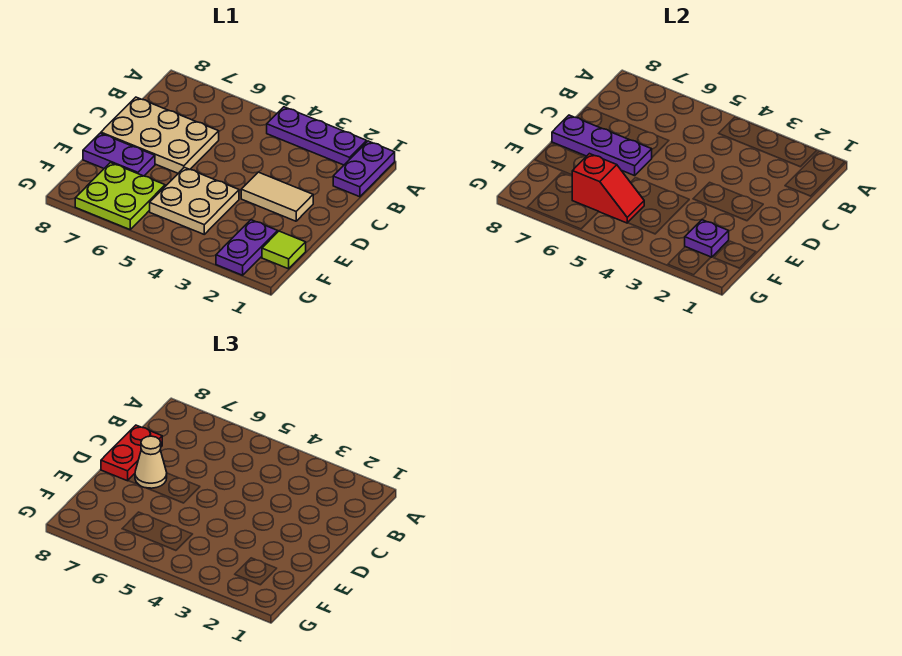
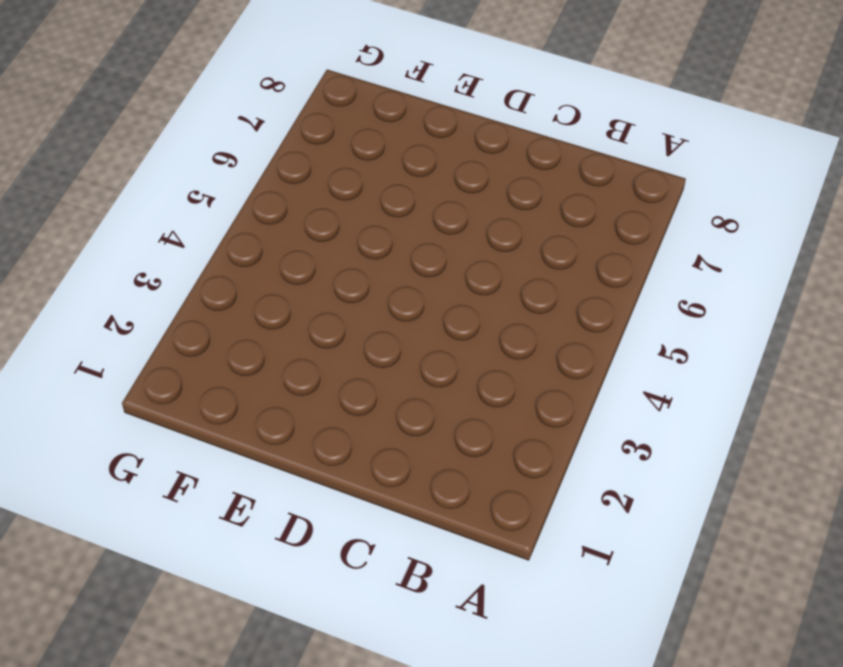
none -> purple 1x2 plate [333,141,395,197]
none -> purple 1x3 plate [267,107,367,165]
none -> tan 2x3 plate [101,97,219,173]

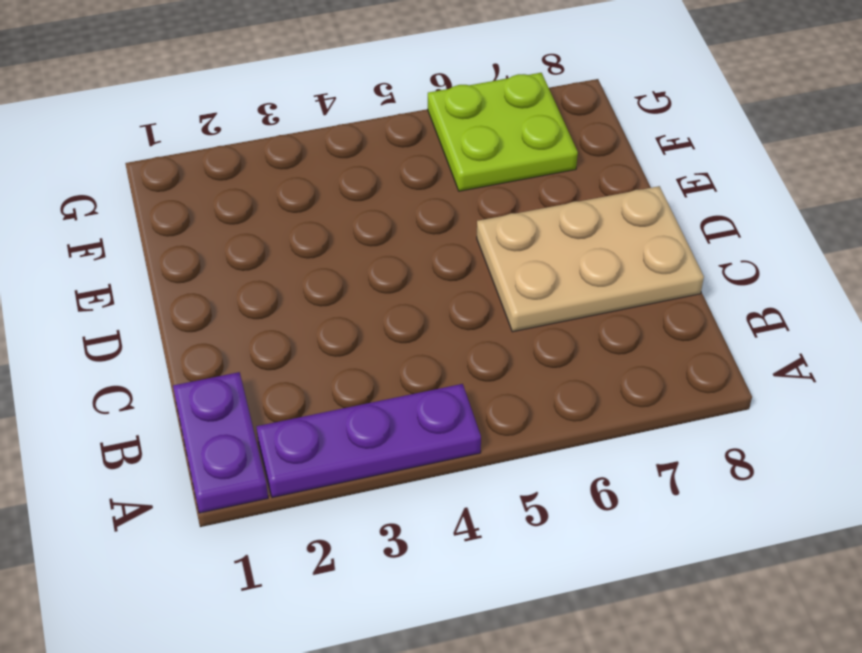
none -> tan 1x2 tile [241,172,313,221]
none -> tan 2x2 plate [150,167,239,234]
none -> purple 1x2 plate [83,133,155,176]

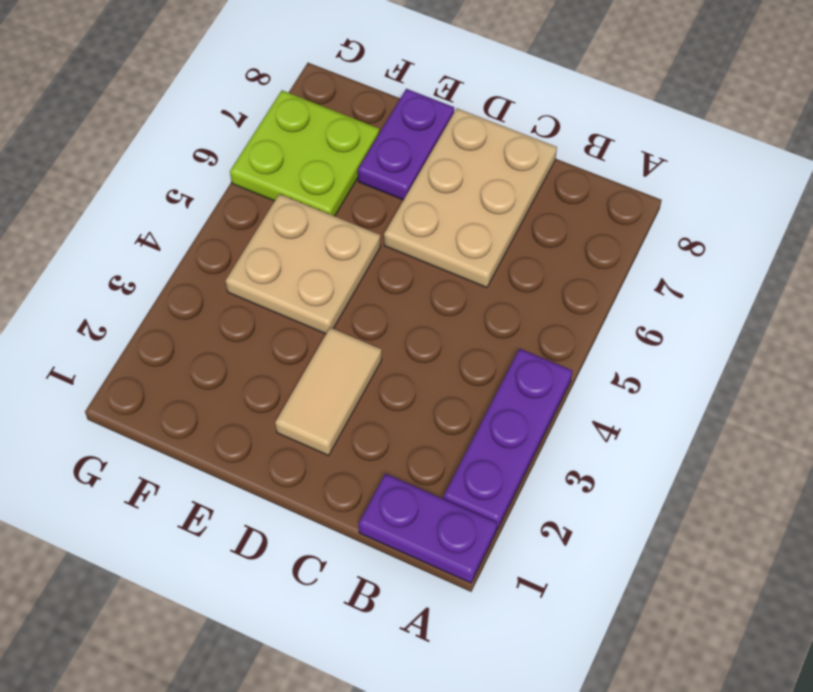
none -> lime 1x1 tile [262,231,306,269]
none -> purple 1x2 plate [216,220,278,275]
none -> purple 1x3 plate [552,115,652,176]

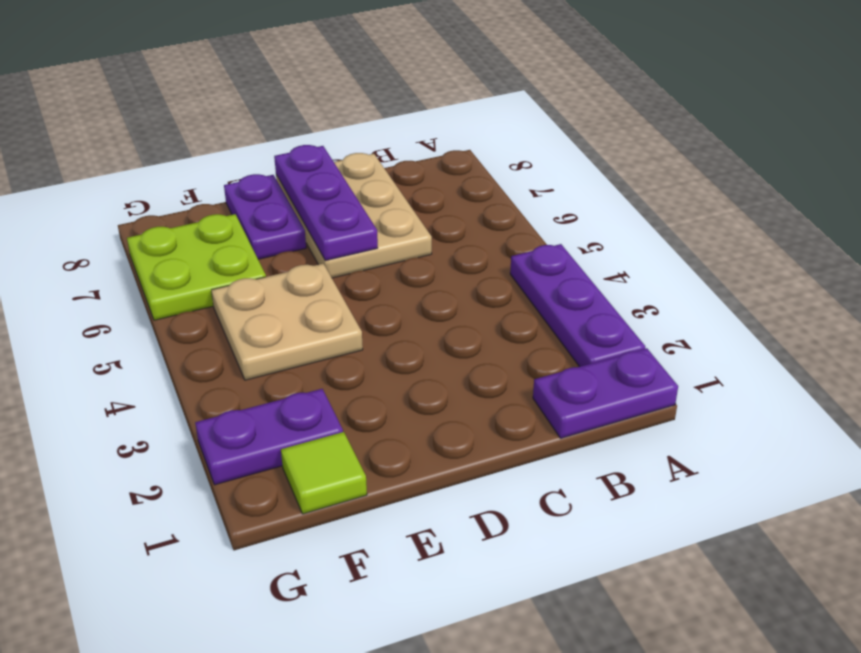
none -> tan 1x2 tile [241,172,313,221]
none -> purple 1x1 plate [685,220,729,257]
none -> red 1x2 slope [572,154,644,223]

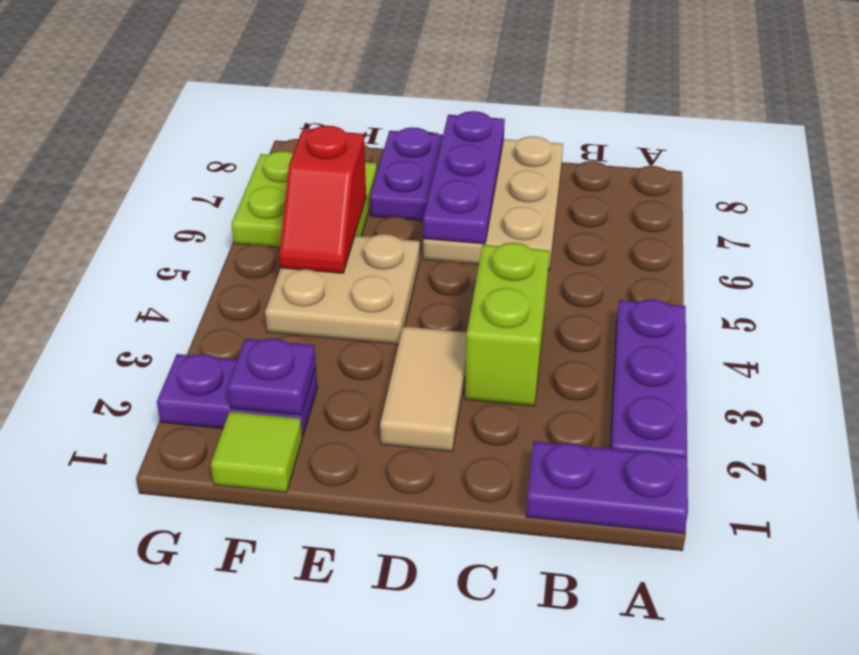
lime 1x2 brick [465,243,550,406] -> none
none -> red 1x2 plate [101,425,162,481]
none -> tan 1x1 cone [135,436,167,488]

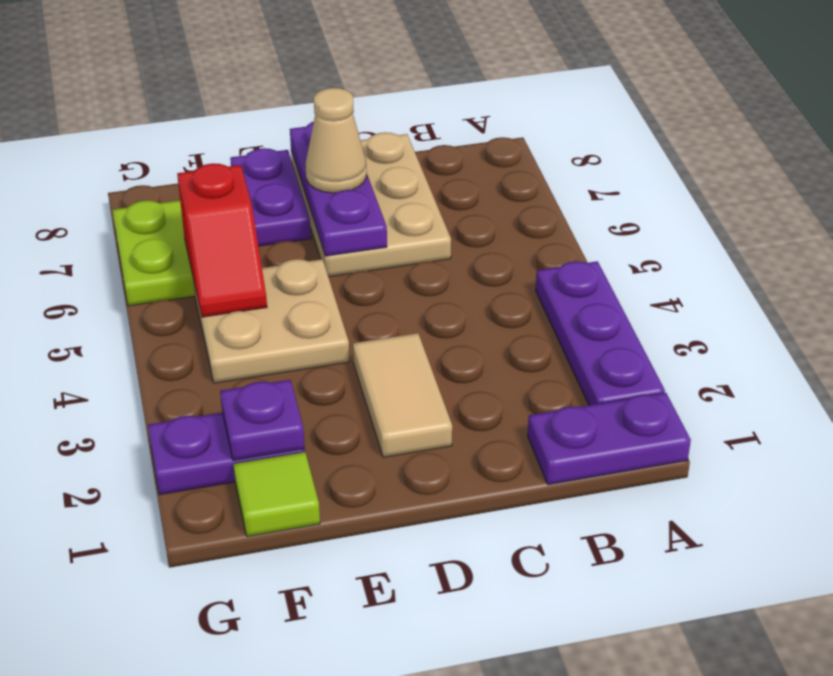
none -> red 1x2 plate [101,425,162,481]

